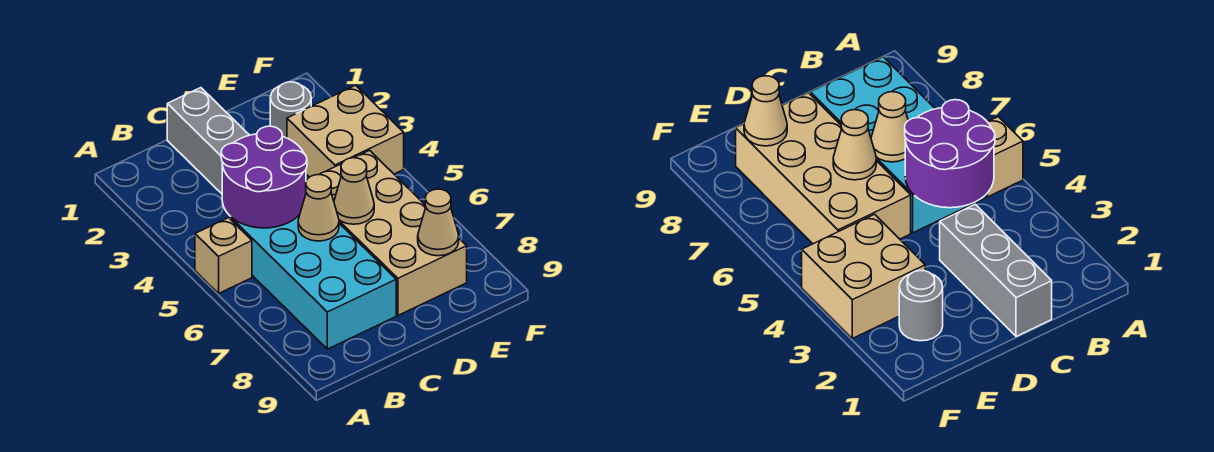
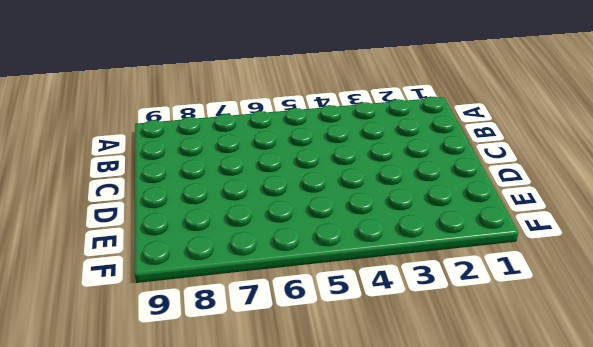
none -> tan 1x1 brick [195,218,252,293]
none -> cyan 2x4 brick [230,215,396,349]

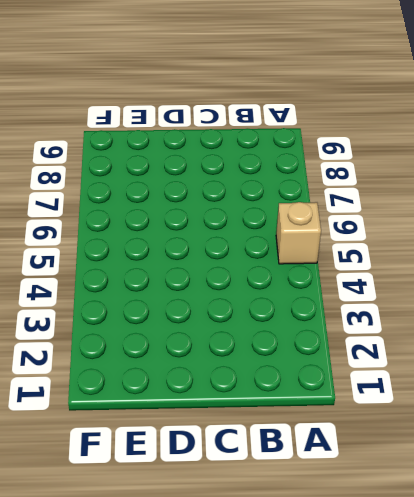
none -> cyan 2x4 brick [230,215,396,349]
none -> grey 1x3 brick [167,88,249,194]

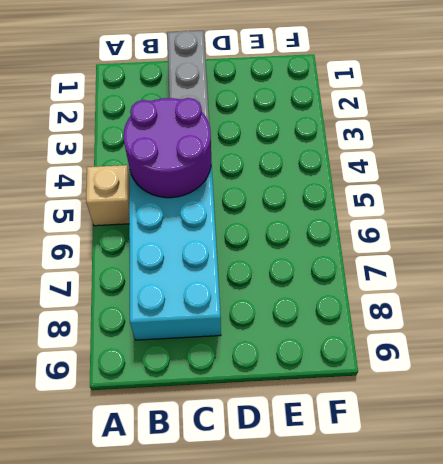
none -> tan 2x4 brick [319,150,467,315]
none -> grey 1x1 round brick [270,82,311,138]

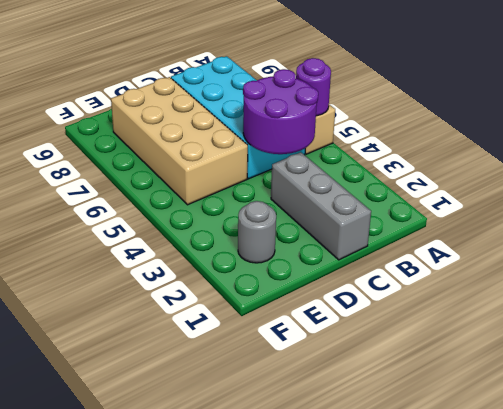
purple 1x1 round brick [296,58,331,116] -> none
none -> tan 2x2 brick [287,85,404,177]
none -> tan 1x1 cone [298,175,339,241]

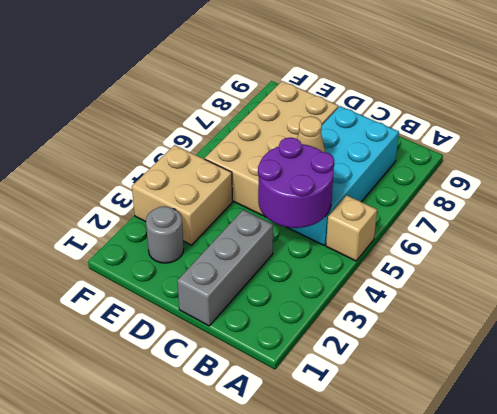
none -> tan 1x1 cone [334,158,374,224]
none -> tan 1x1 cone [418,189,459,256]

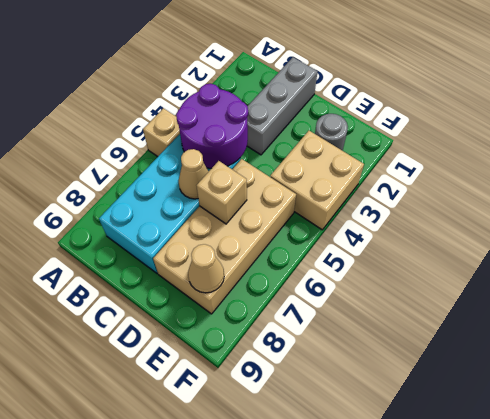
tan 1x1 brick [197,161,247,224] -> tan 1x1 cone [334,158,374,224]

